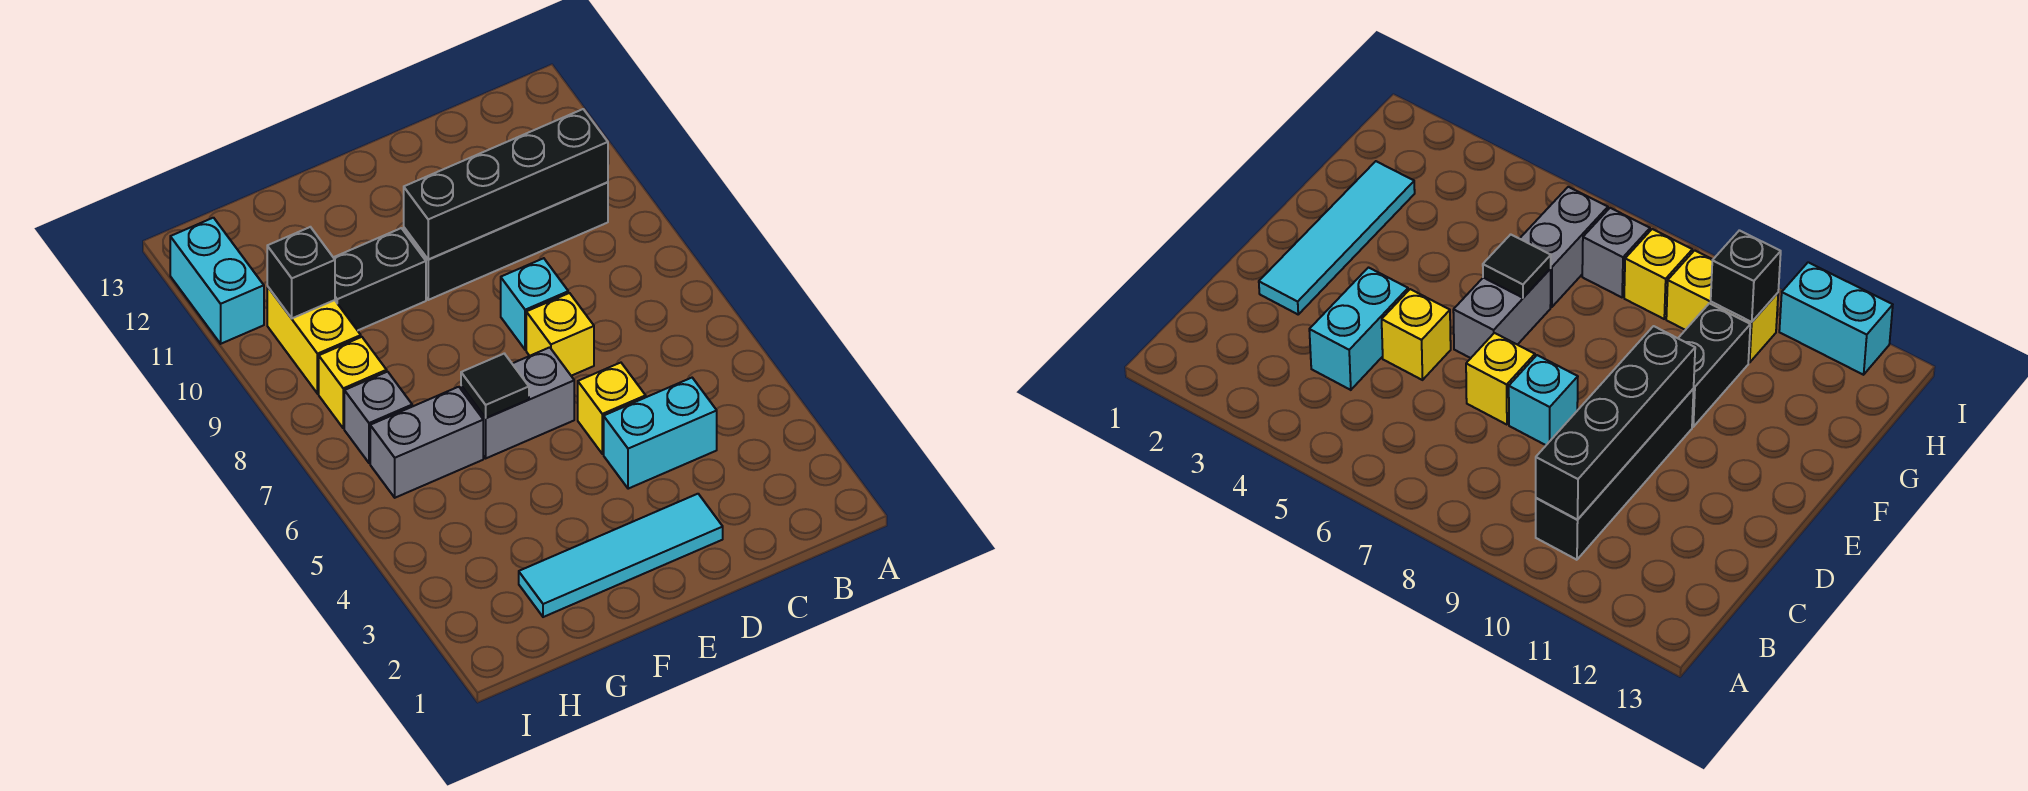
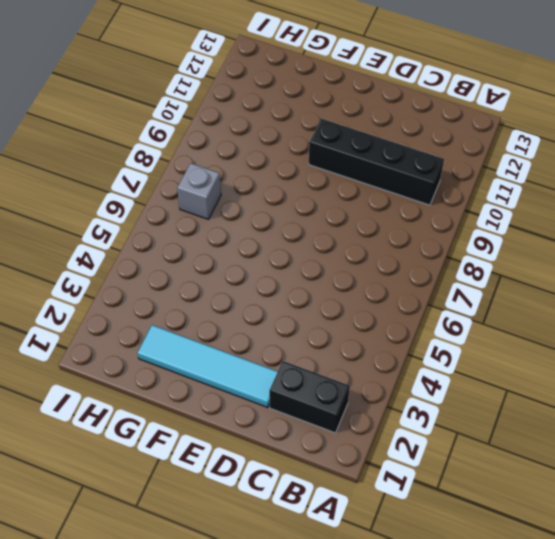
black 1x2 brick [269,361,350,433] -> black 1x2 brick moved to [333,228,426,331]
none -> cyan 1x2 brick [604,378,717,489]
none -> yellow 1x1 brick [578,363,646,454]
none -> yellow 1x1 brick [526,293,594,376]

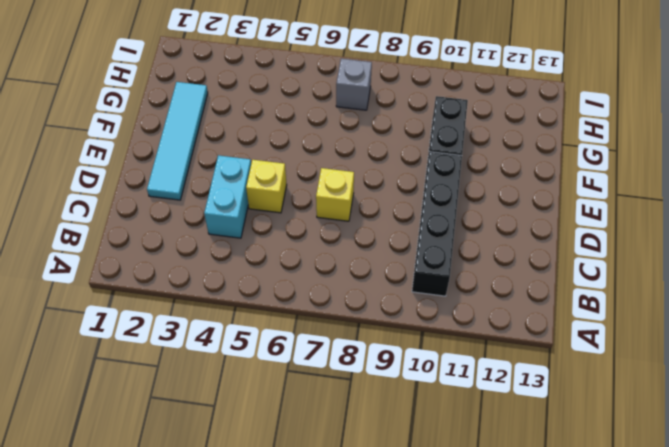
none -> cyan 1x1 brick [501,258,568,350]
none -> grey 1x2 brick [461,347,574,458]
none -> grey 1x2 brick [370,387,483,498]

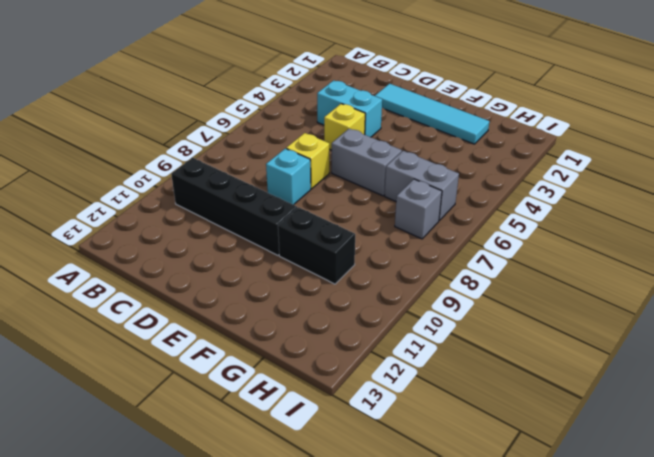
none -> yellow 1x1 brick [319,337,387,428]
none -> yellow 1x2 brick [267,286,361,394]
none -> cyan 1x2 brick [170,218,264,344]

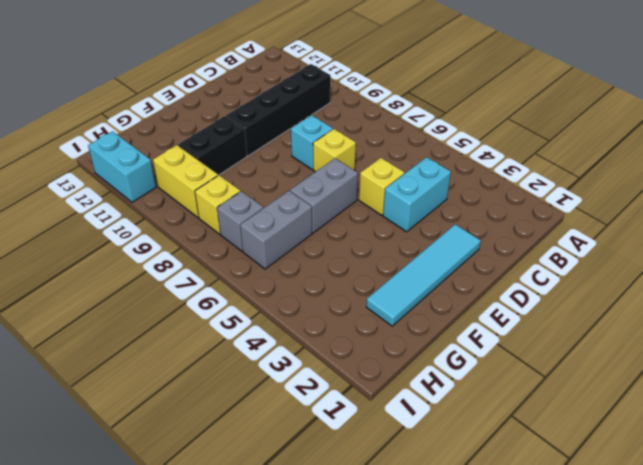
none -> black 1x4 brick [404,109,608,260]
none -> black 1x1 tile [461,354,529,418]
none -> black 1x1 brick [267,227,335,318]

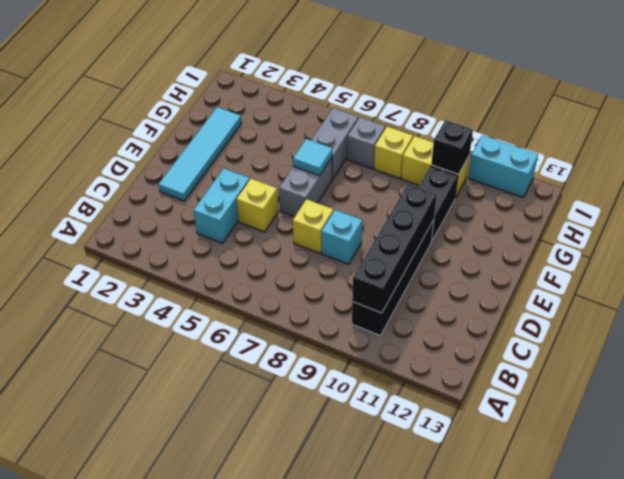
cyan 1x1 tile [293,139,332,176] -> black 1x1 tile [461,354,529,418]

